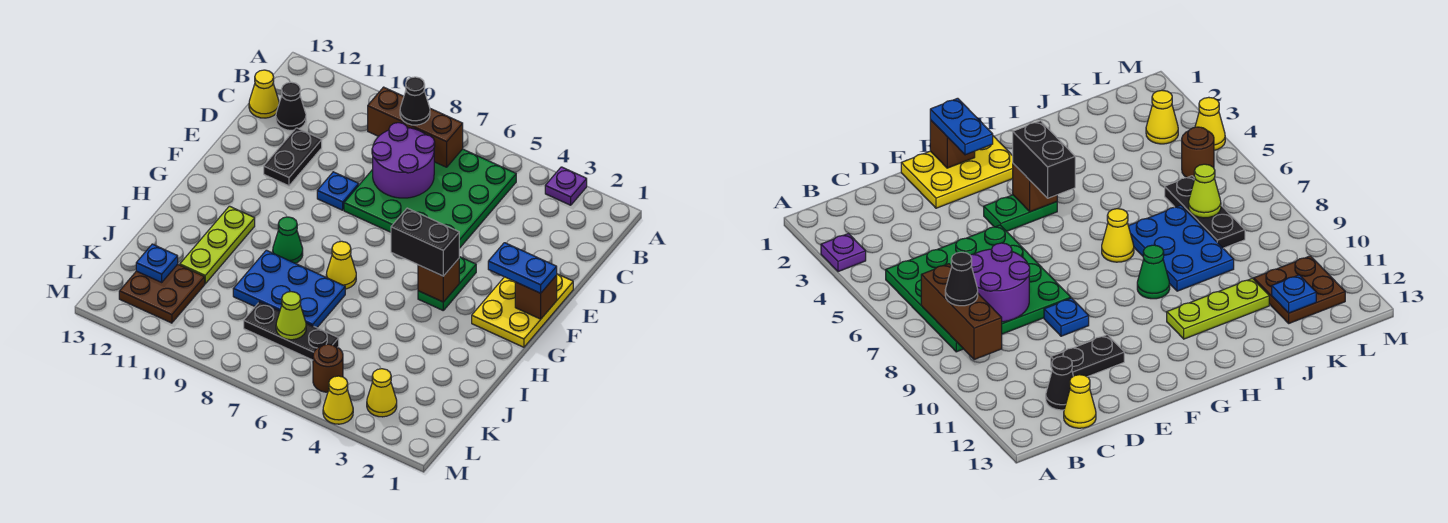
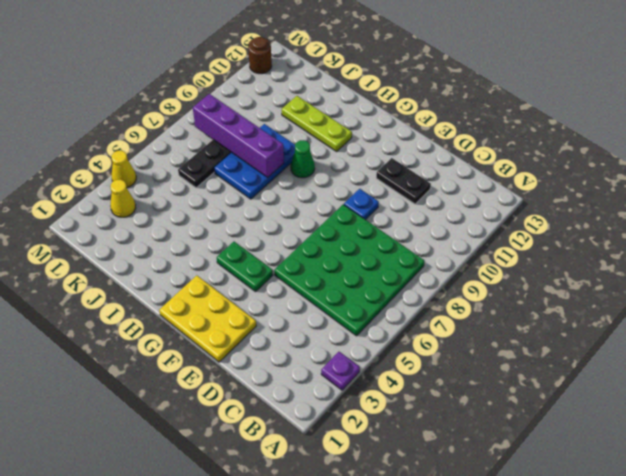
purple 1x4 brick [193,94,284,178] -> none
brown 1x1 round brick [248,37,272,74] -> brown 1x1 round brick moved to [313,344,343,392]
none -> black 1x1 cone [276,82,306,130]
none -> yellow 1x1 cone [249,70,279,118]
none -> yellow 1x1 cone [326,241,356,289]

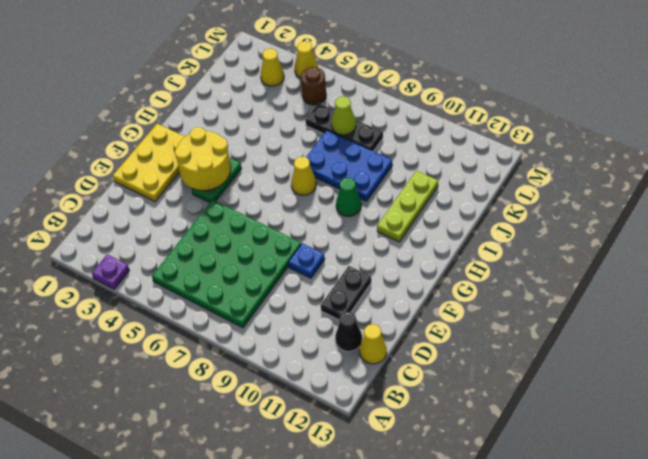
yellow 2x2 round brick [175,127,231,191] -> brown 1x1 brick [418,259,459,302]
none -> brown 2x2 plate [119,264,205,323]
none -> brown 1x3 brick [368,87,463,167]
none -> purple 2x2 round brick [372,123,435,198]

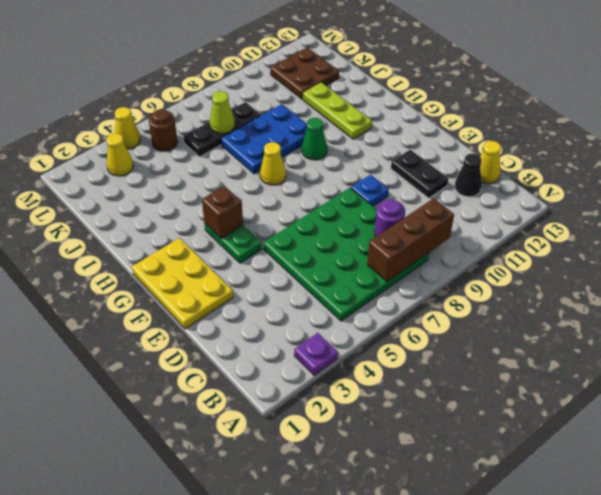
purple 1x1 round brick [375,200,405,237] -> purple 2x2 round brick [372,123,435,198]
none -> brown 1x1 brick [515,275,557,319]
none -> blue 1x1 plate [136,244,178,282]
none -> black 1x1 cone [400,77,430,125]

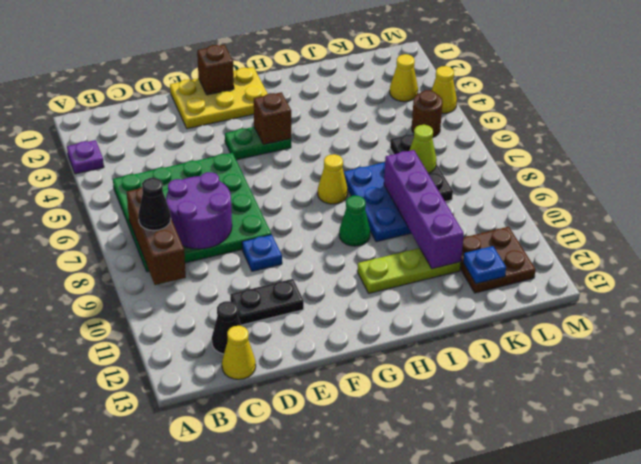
purple 1x4 brick [384,150,464,269] -> none
none -> blue 1x2 plate [488,243,557,293]
none -> black 1x2 brick [391,208,459,276]

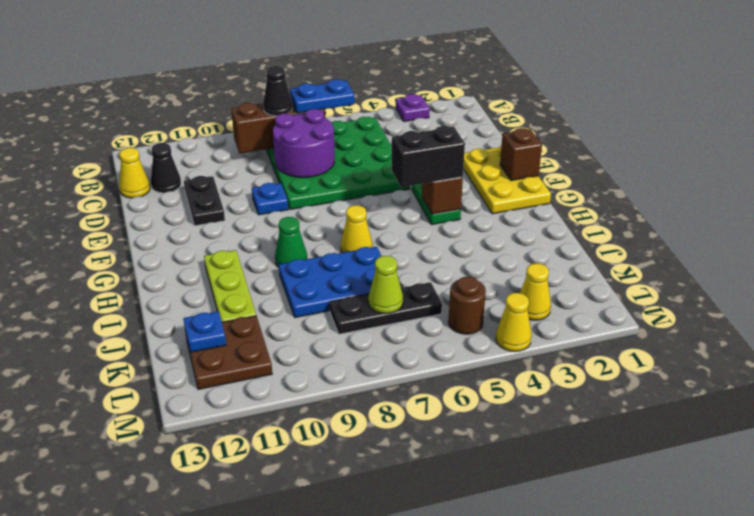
blue 1x2 plate [290,79,354,113] -> blue 1x2 plate moved to [488,243,557,293]

